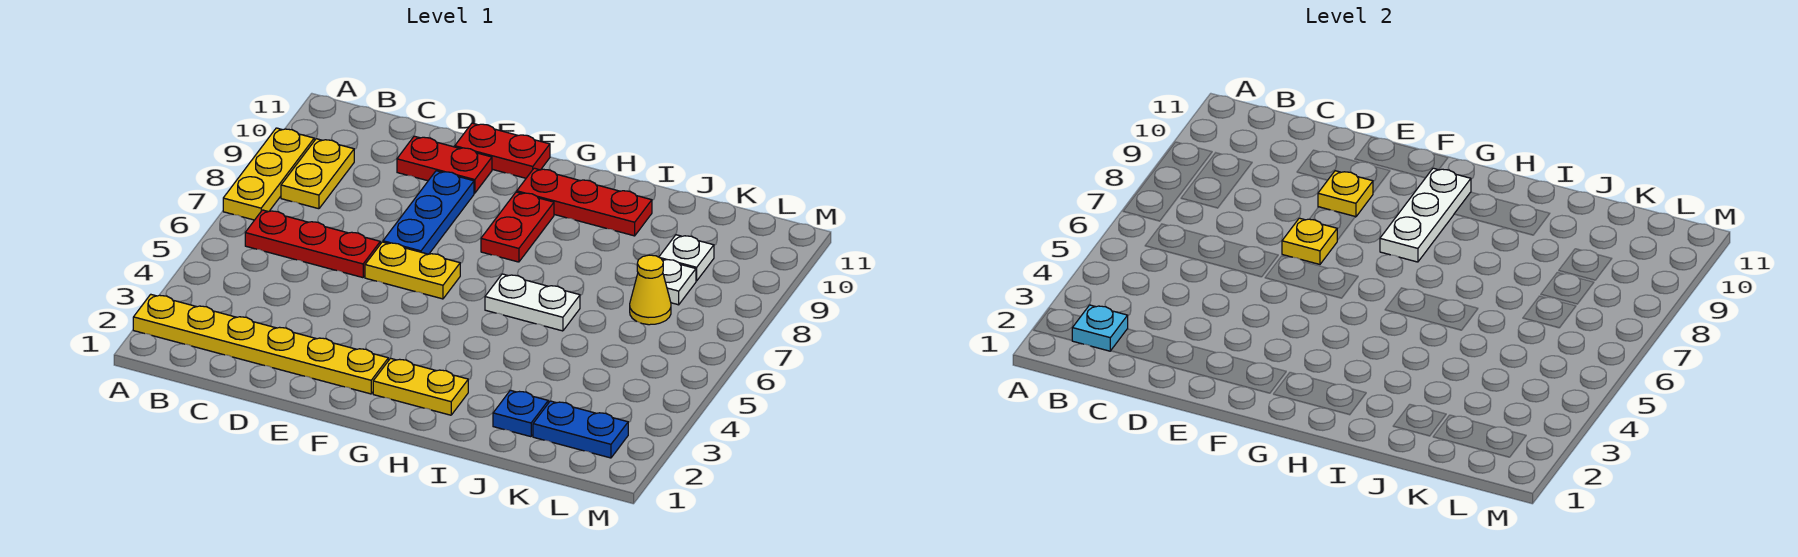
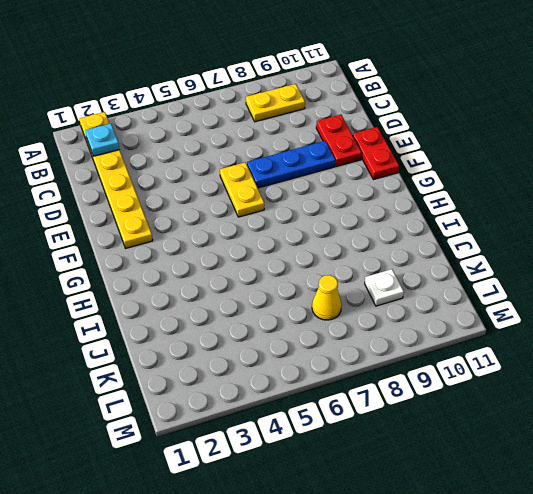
none -> yellow 1x3 plate [223,128,314,220]
none -> red 1x3 plate [245,210,380,278]
none -> yellow 1x2 plate [373,358,468,415]

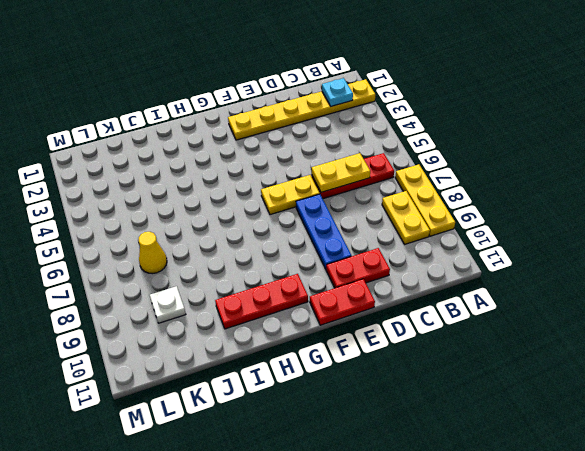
yellow 1x2 plate [312,153,370,192] -> yellow 1x2 plate moved to [373,358,468,415]
none -> red 1x2 plate [481,192,554,262]
none -> white 1x2 plate [485,274,580,331]
none -> blue 1x1 plate [493,390,548,437]

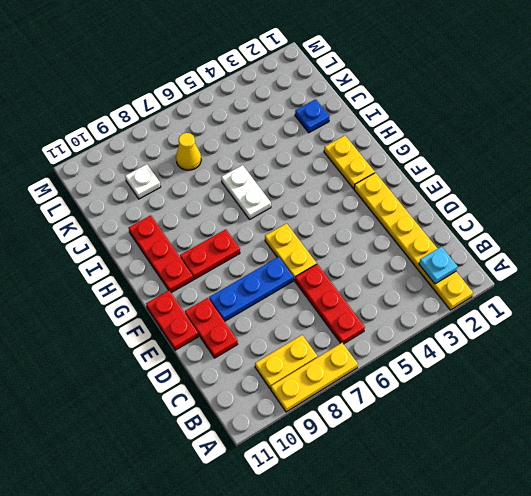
none -> blue 1x2 plate [533,401,628,458]
none -> white 1x1 plate [662,260,696,305]
none -> yellow 1x1 plate [1282,218,1337,264]

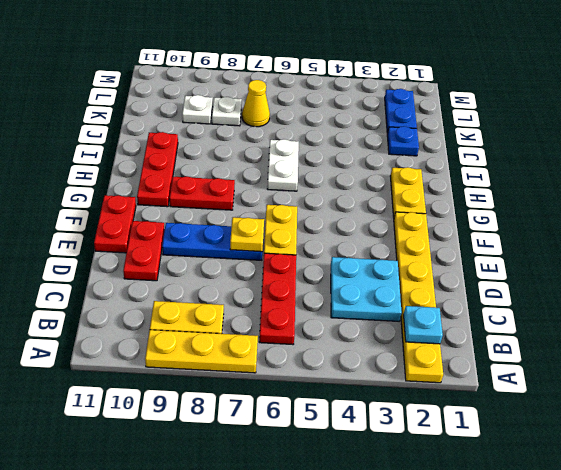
cyan 2x2 plate [331,257,402,321] -> none
none -> yellow 1x1 plate [1318,171,1373,217]
none -> white 1x3 plate [1380,168,1471,262]

